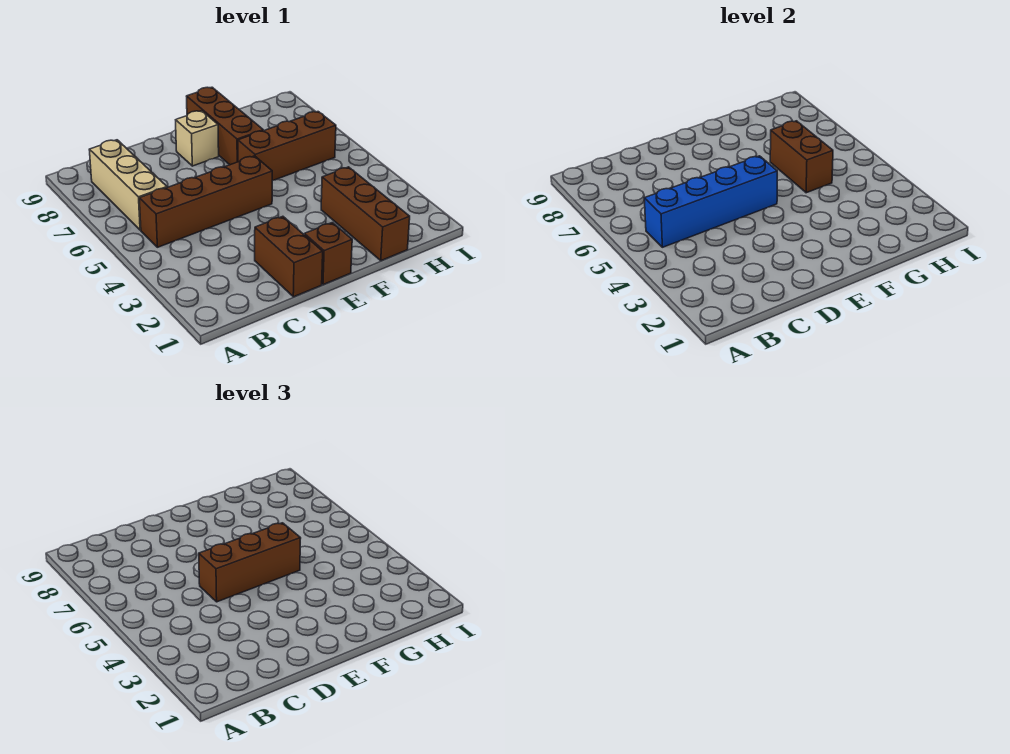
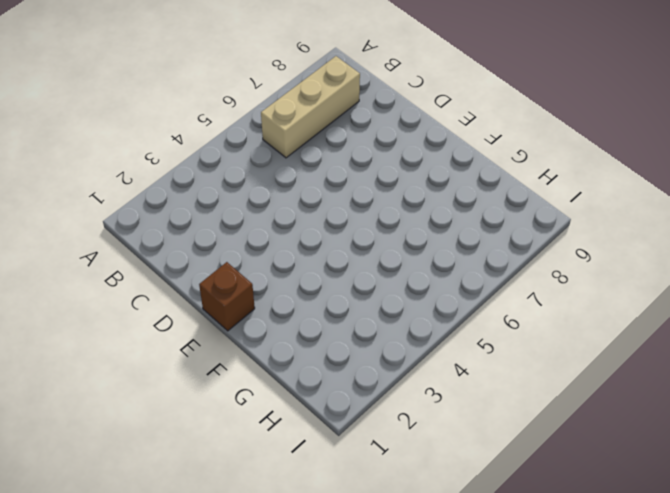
none -> brown 1x4 brick [139,156,272,247]
none -> brown 1x2 brick [255,216,323,297]

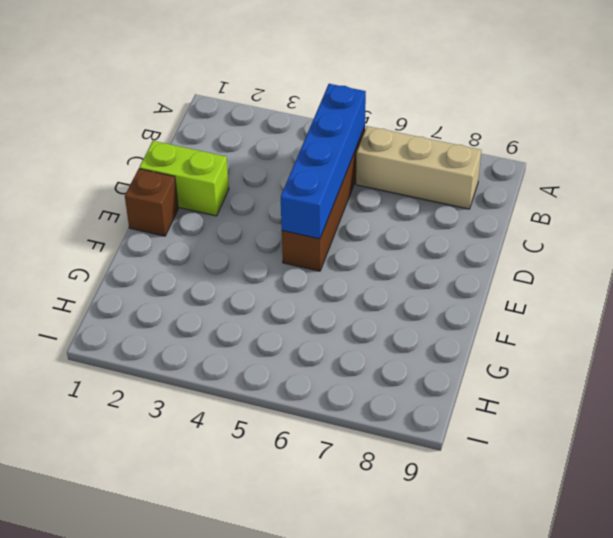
lime 1x2 brick [139,141,229,216] -> brown 1x2 brick [255,216,323,297]
none -> tan 1x1 brick [176,111,219,166]
none -> brown 1x3 brick [238,112,336,180]

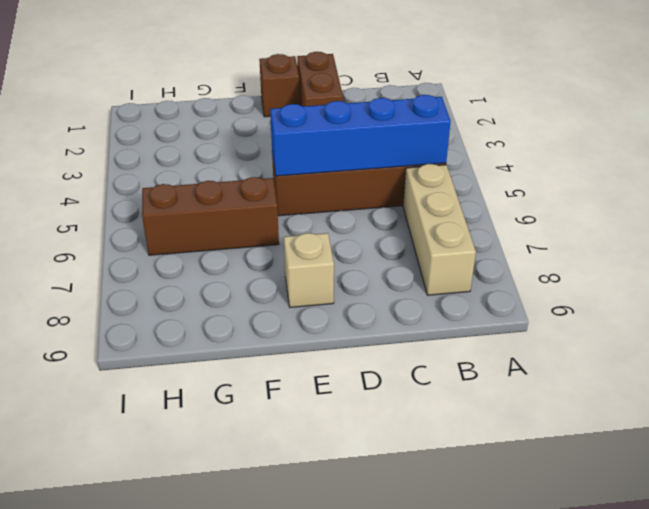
none -> brown 1x3 brick [187,87,263,165]
none -> brown 1x3 brick [321,167,410,261]

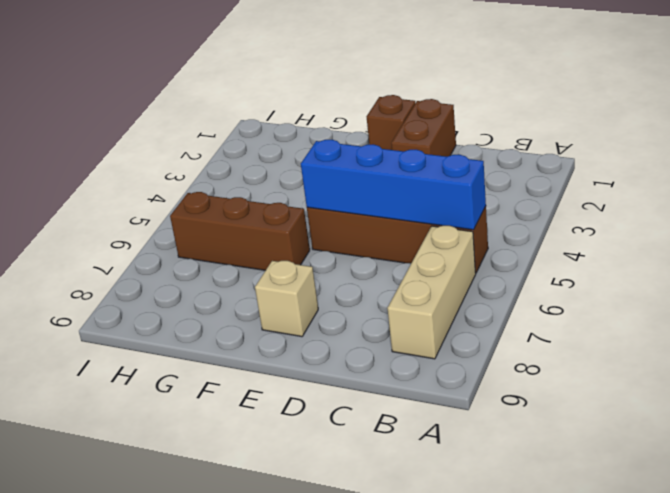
none -> brown 1x3 brick [187,87,263,165]
none -> brown 1x3 brick [321,167,410,261]

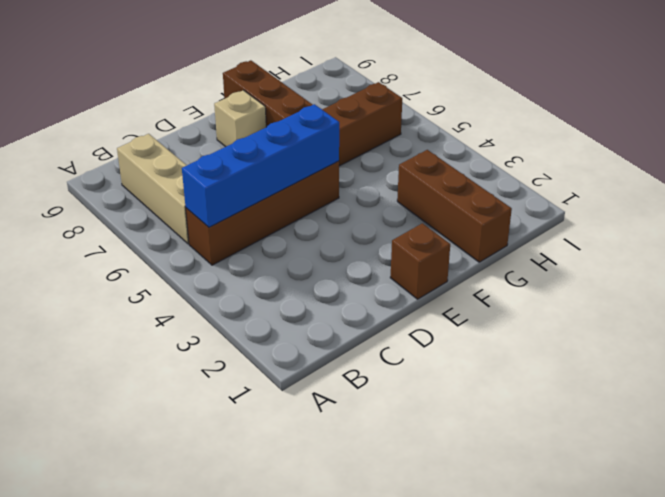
none -> brown 1x2 brick [255,216,323,297]
none -> brown 1x2 brick [770,121,833,193]

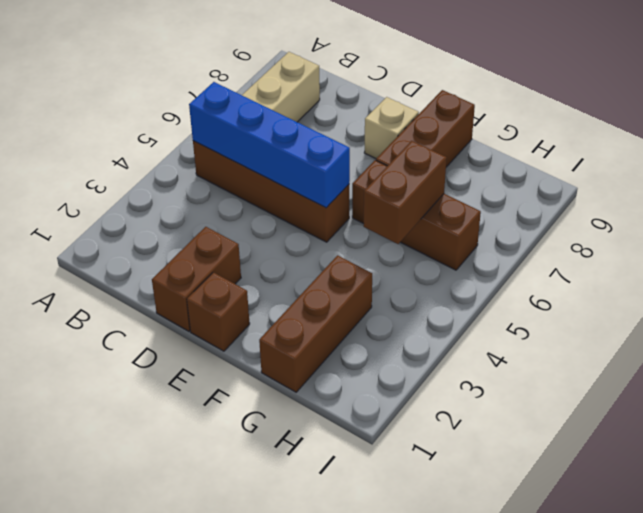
none -> brown 1x3 brick [199,523,301,602]

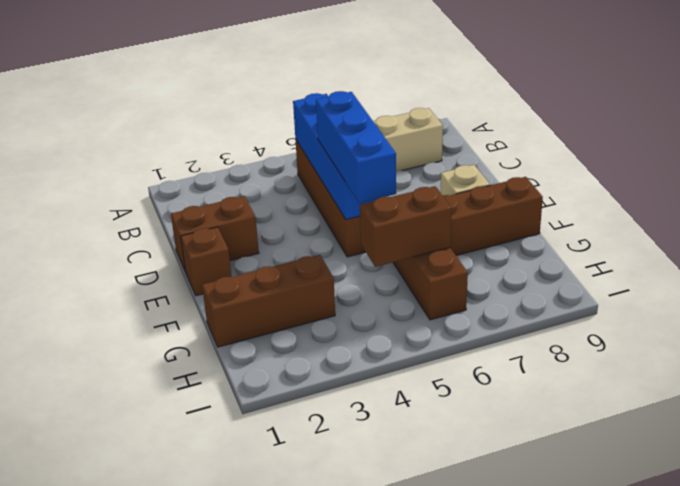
blue 1x3 brick [316,91,396,203] -> brown 1x3 brick [199,523,301,602]

